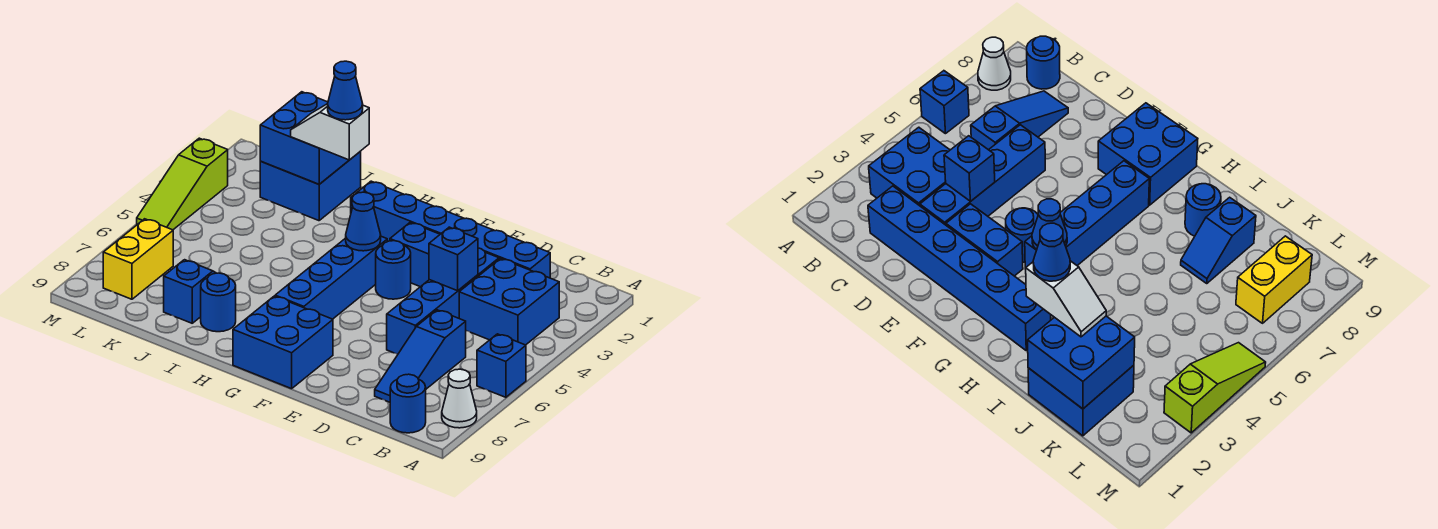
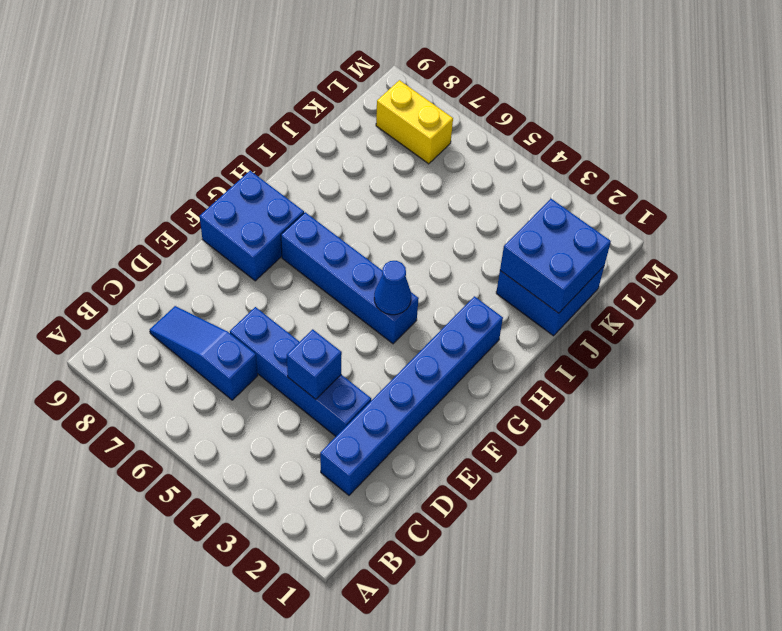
none -> blue 1x1 brick [477,334,526,397]
none -> white 1x1 cone [442,369,477,428]
none -> blue 2x2 brick [459,259,559,345]

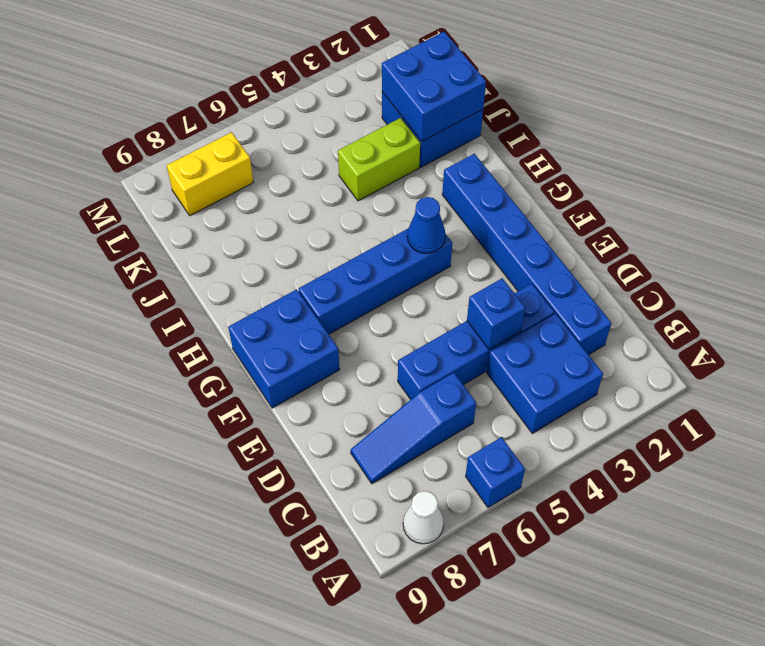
lime 1x2 brick [338,118,420,201] -> none
none -> blue 1x1 round brick [390,374,426,433]
none -> blue 1x2 brick [390,222,440,287]
none -> blue 1x1 round brick [376,241,411,299]

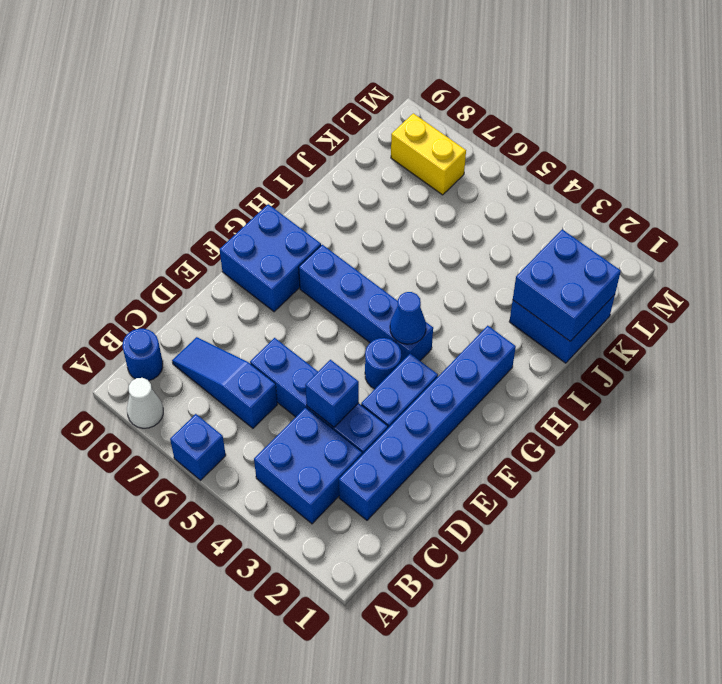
none -> blue 1x1 round brick [201,273,236,332]
none -> blue 1x2 slope [164,260,216,323]
none -> lime 1x3 slope [137,138,228,230]

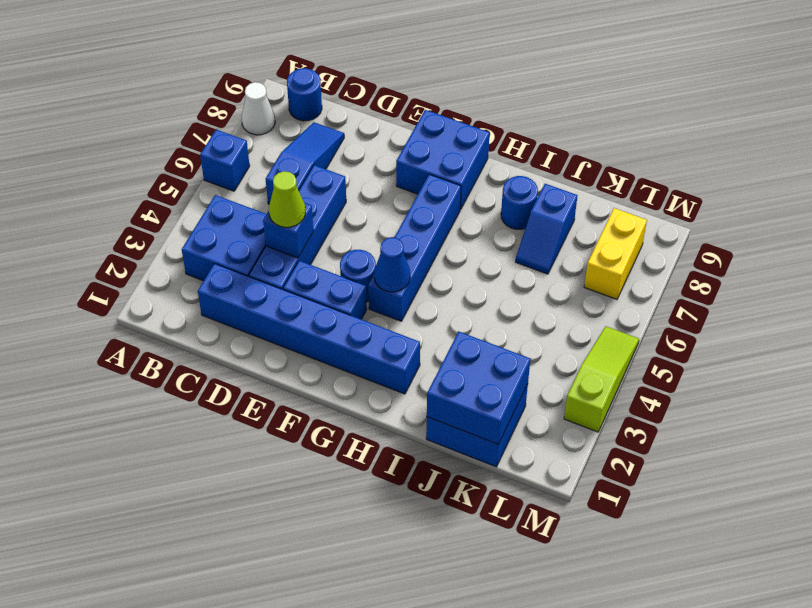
lime 1x1 cone [269,171,305,227] -> none
none -> white 1x2 slope [291,104,369,160]
none -> blue 1x1 cone [328,61,363,120]

